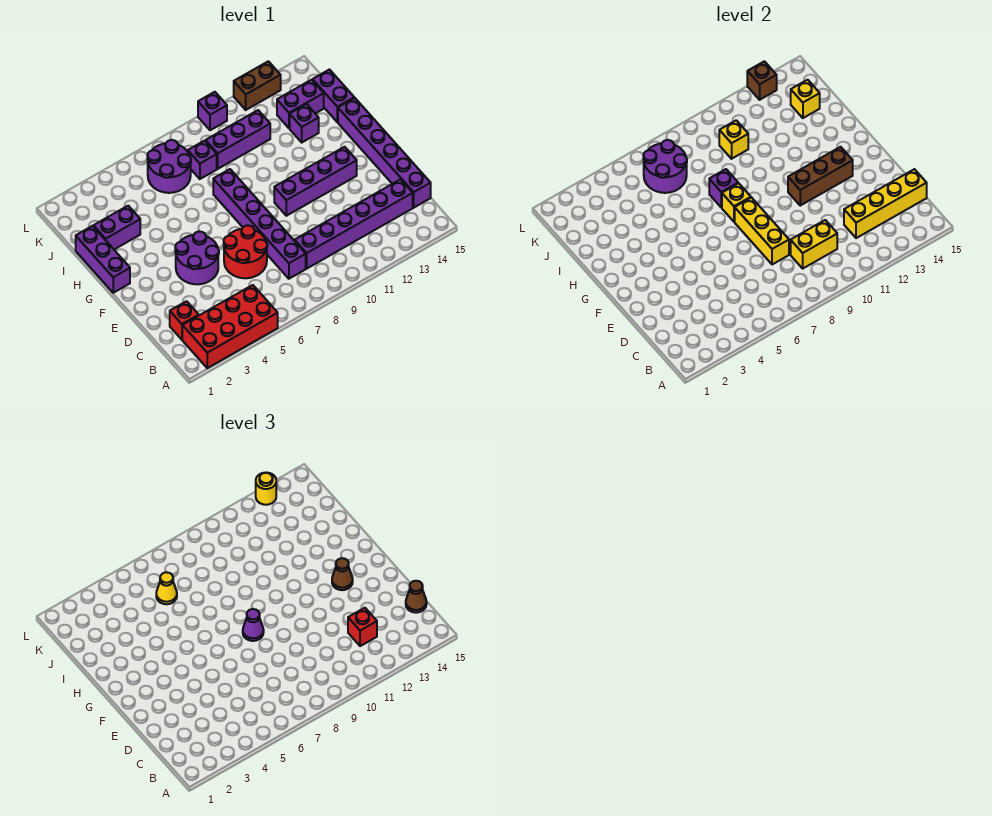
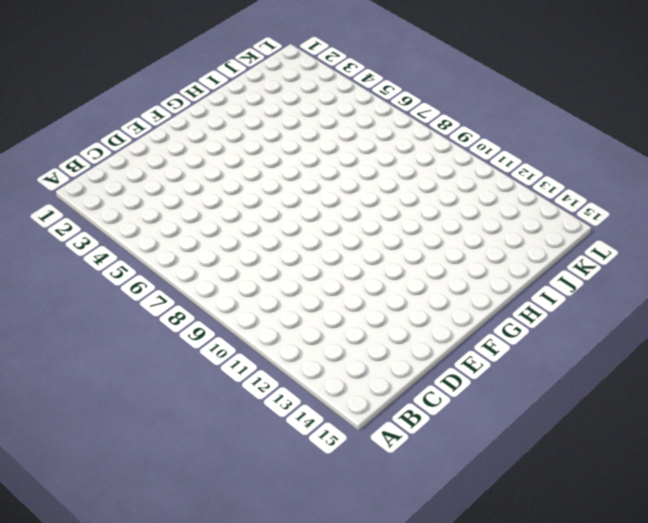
none -> red 2x4 brick [182,285,278,368]
none -> red 1x1 brick [170,301,199,340]
none -> purple 1x6 brick [213,169,306,279]
none -> purple 1x6 brick [295,179,413,268]

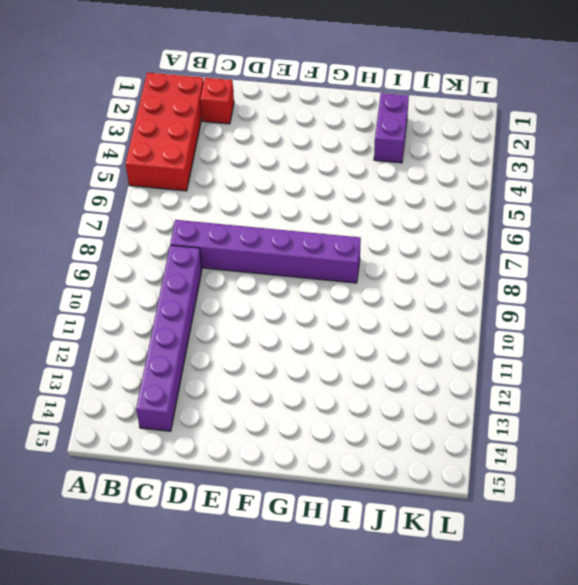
none -> purple 1x6 brick [338,98,431,208]
none -> red 2x2 round brick [224,225,267,278]
none -> purple 2x2 round brick [175,231,219,284]
none -> purple 1x4 brick [274,147,357,216]

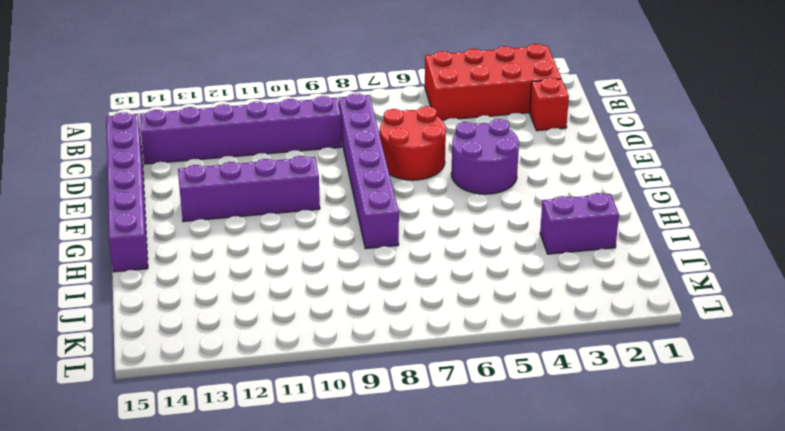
none -> purple 1x3 brick [76,226,130,293]
none -> purple 1x1 brick [290,104,319,142]
none -> purple 1x2 brick [313,70,354,122]
none -> purple 2x2 round brick [147,140,191,193]

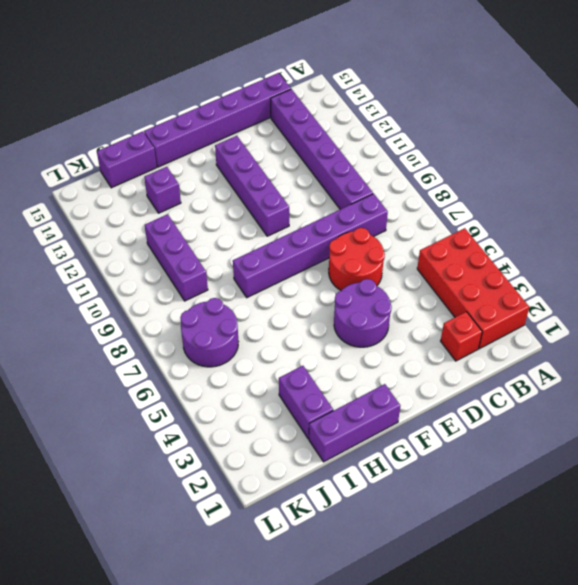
none -> purple 1x1 brick [188,141,217,179]
none -> purple 1x2 brick [277,80,324,128]
none -> purple 1x1 brick [198,92,227,130]
none -> brown 1x2 brick [234,61,281,110]

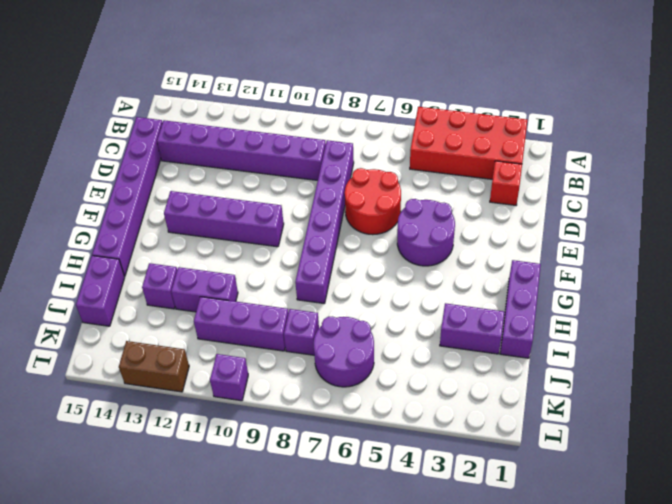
purple 1x2 brick [171,267,238,312] -> purple 1x2 brick moved to [277,80,324,128]
none -> yellow 1x2 brick [791,220,837,268]
none -> yellow 1x4 brick [844,169,927,238]
none -> yellow 1x3 brick [735,198,789,265]
none -> brown 1x3 brick [788,147,853,205]

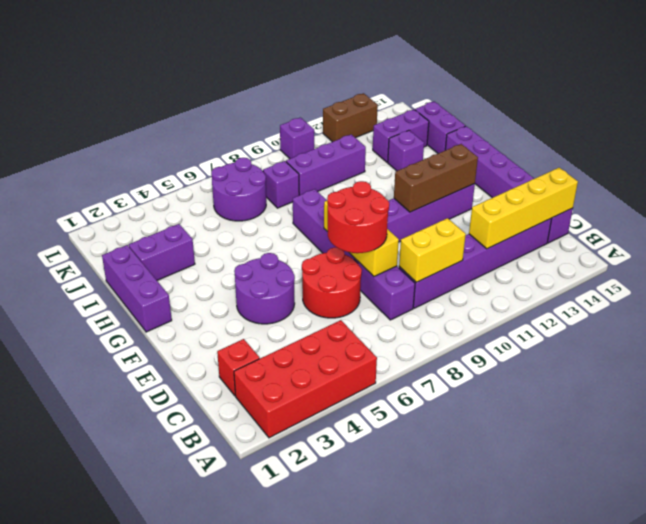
red 2x2 round brick [327,181,389,253] -> none
none -> yellow 1x1 brick [722,183,751,222]
none -> purple 1x1 brick [709,169,738,207]
none -> purple 2x2 round brick [643,140,687,193]
none -> yellow 1x1 brick [719,120,748,159]

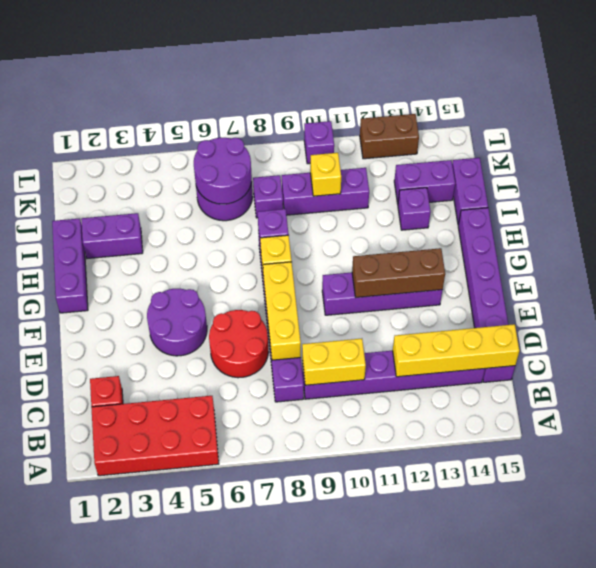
none -> yellow 1x1 brick [791,80,820,118]
none -> brown 1x1 brick [747,61,777,100]
none -> red 1x1 brick [348,608,377,646]
none -> brown 1x1 cone [406,581,427,613]

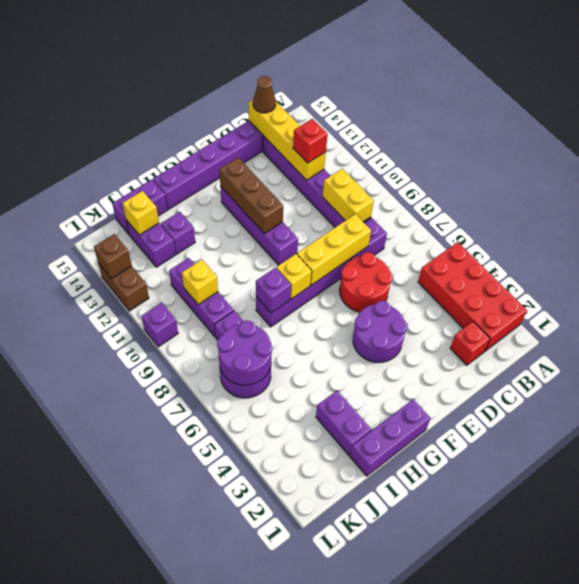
none -> purple 1x1 cone [243,609,264,641]
none -> brown 1x1 cone [332,558,353,590]
none -> yellow 1x1 cone [156,572,177,604]
none -> yellow 1x1 round brick [256,473,276,505]

